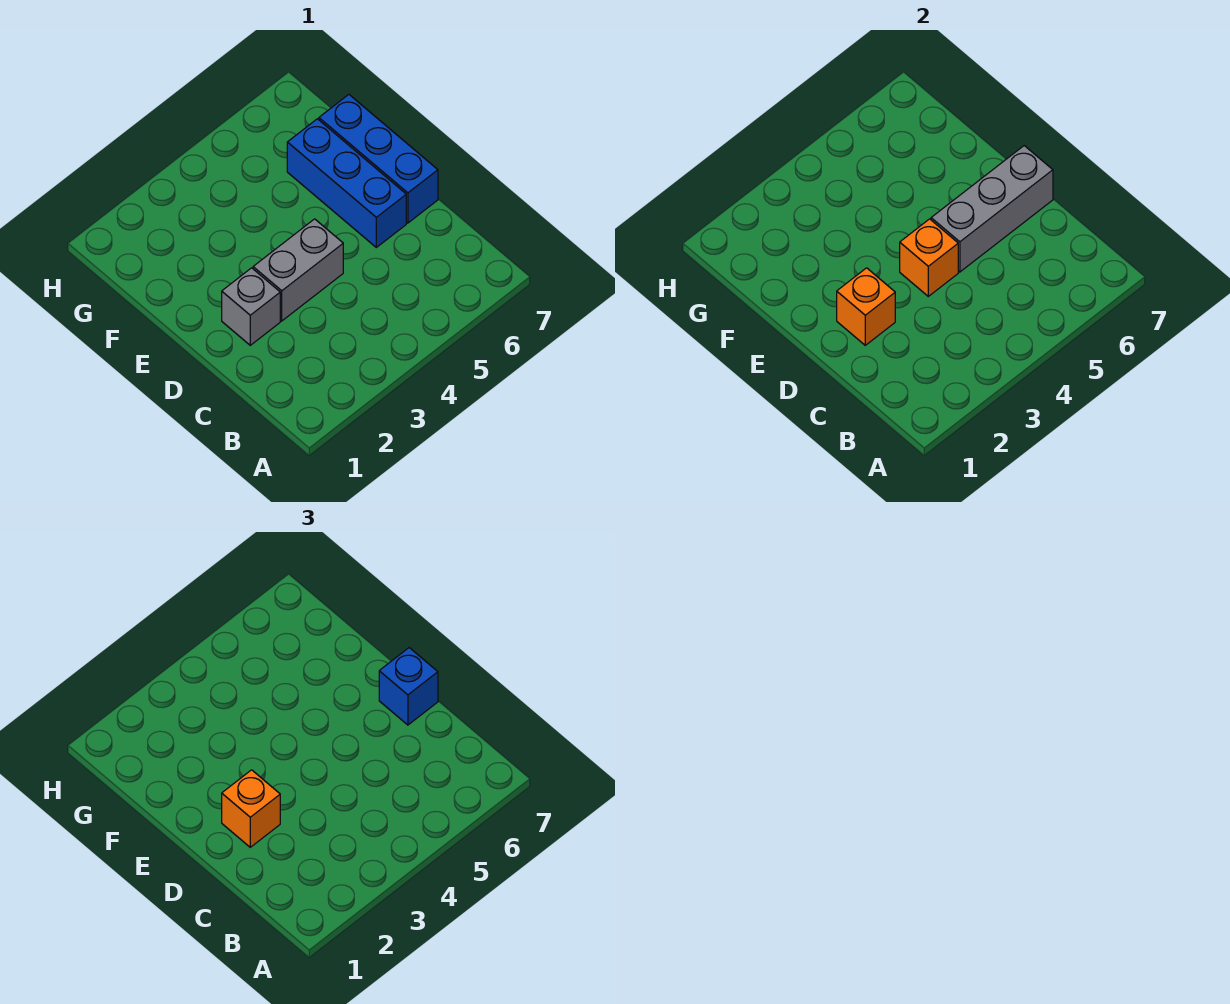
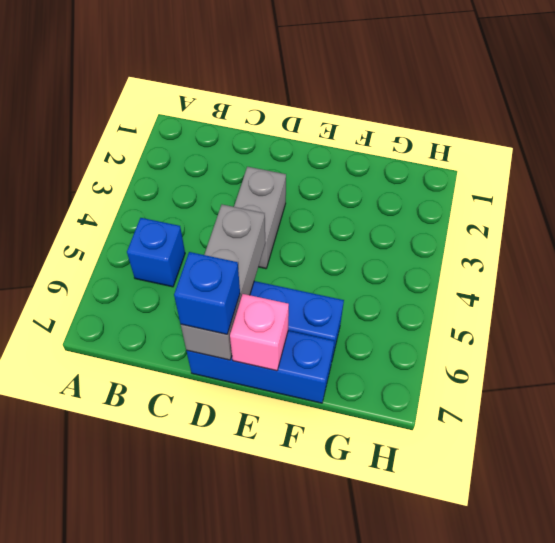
blue 1x1 brick [127,218,185,287] -> none
pink 1x1 brick [230,294,289,371] -> none
none -> grey 1x1 brick [222,268,280,345]
none -> orange 1x1 brick [837,268,895,345]

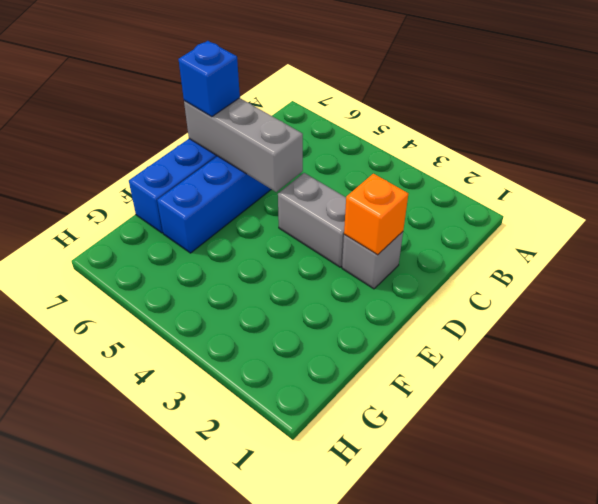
none -> orange 1x1 brick [900,219,958,296]
none -> orange 1x1 brick [222,770,280,847]

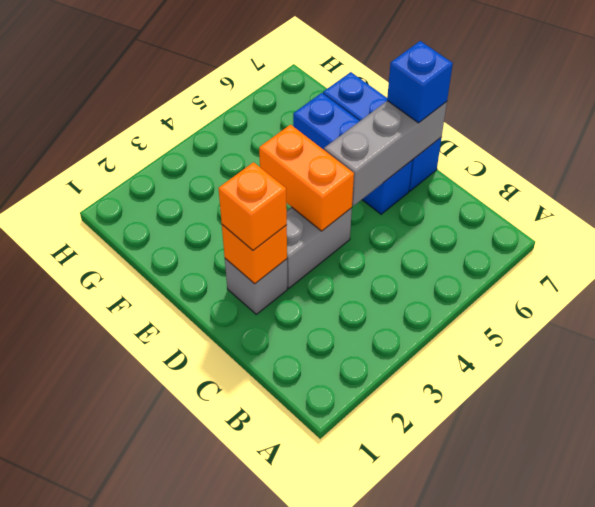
orange 1x2 brick [259,125,354,231] -> orange 1x1 brick [900,219,958,296]

